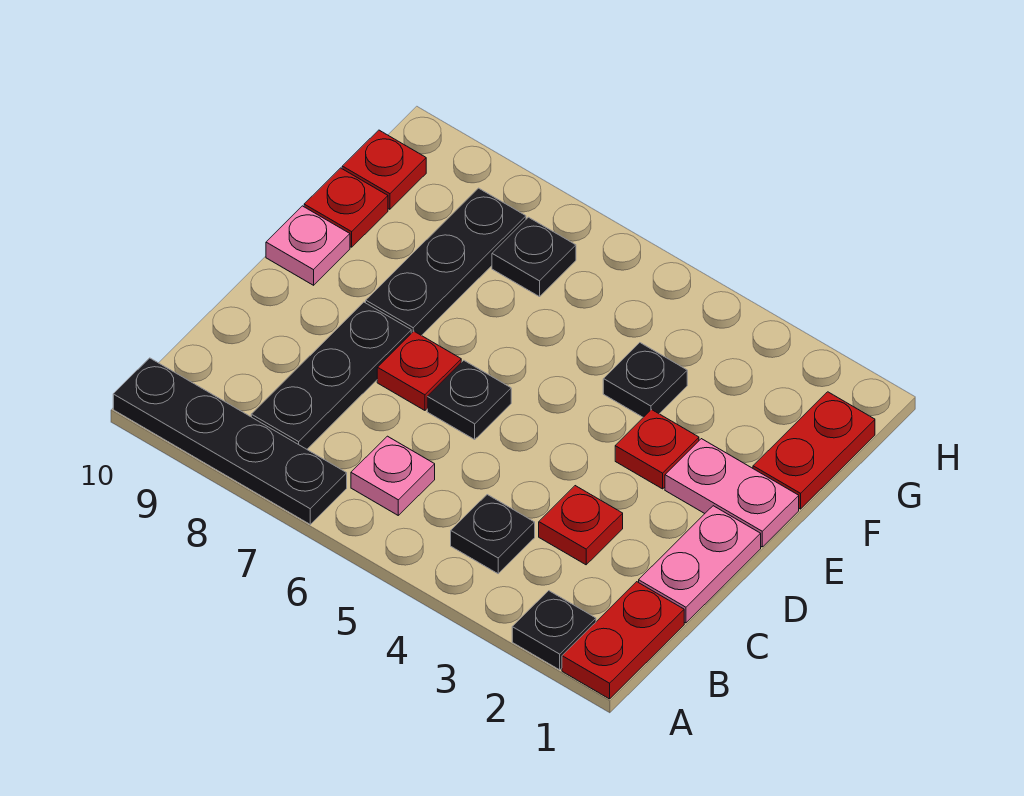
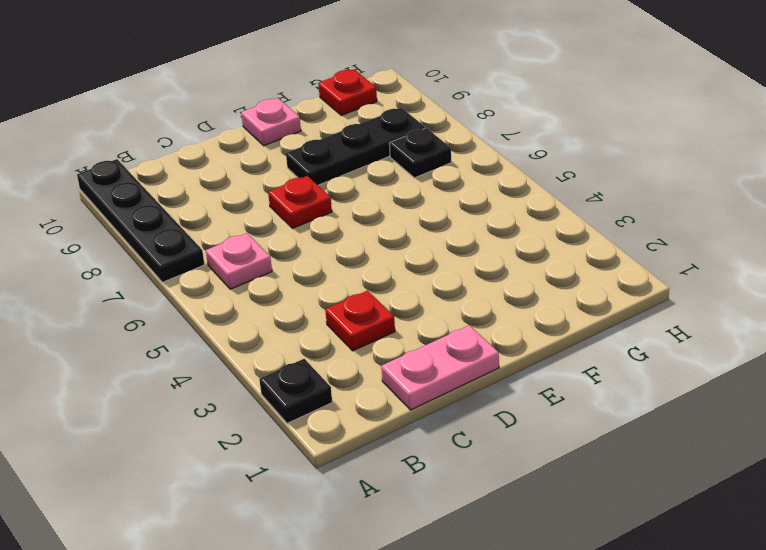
none -> red 1x2 plate [562,582,684,699]
none -> black 1x1 plate [451,495,535,574]
none -> black 1x3 plate [251,302,411,449]

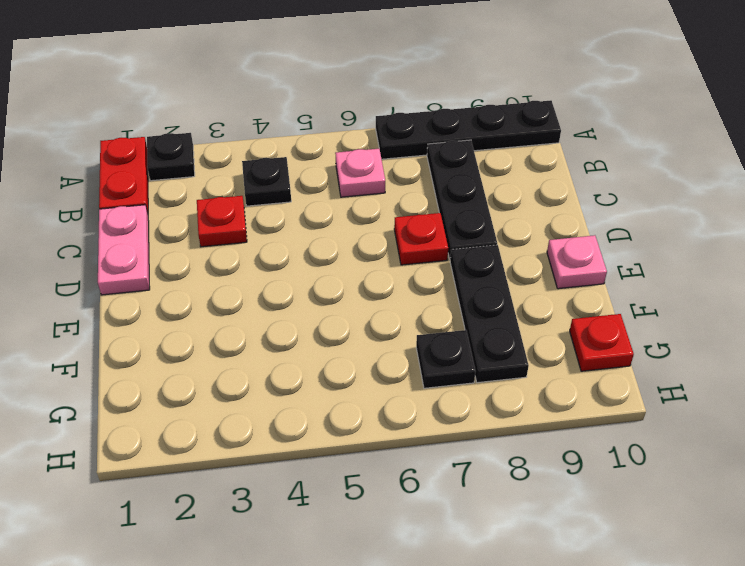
none -> black 1x1 plate [427,360,511,439]
none -> pink 1x2 plate [665,439,799,547]
none -> red 1x1 plate [615,410,699,489]

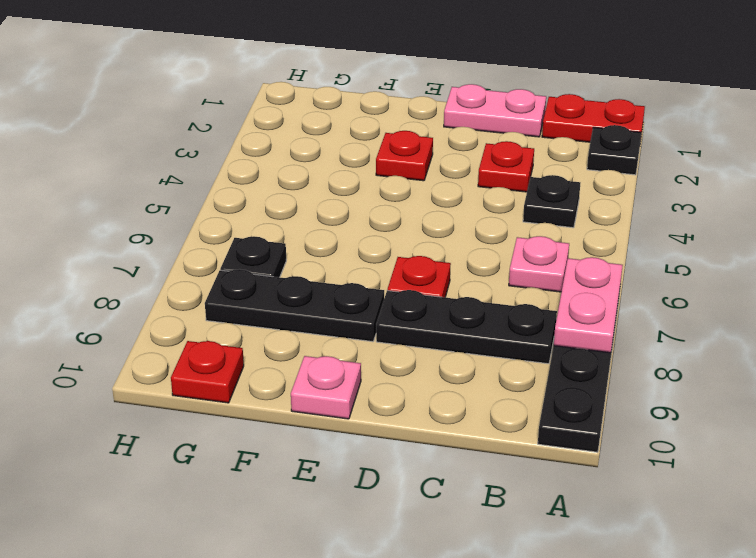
pink 1x2 plate [554,257,623,353] -> pink 1x2 plate moved to [665,439,799,547]
none -> black 1x1 plate [427,360,511,439]
none -> red 1x2 plate [753,392,875,509]
none -> black 1x1 plate [603,343,687,417]

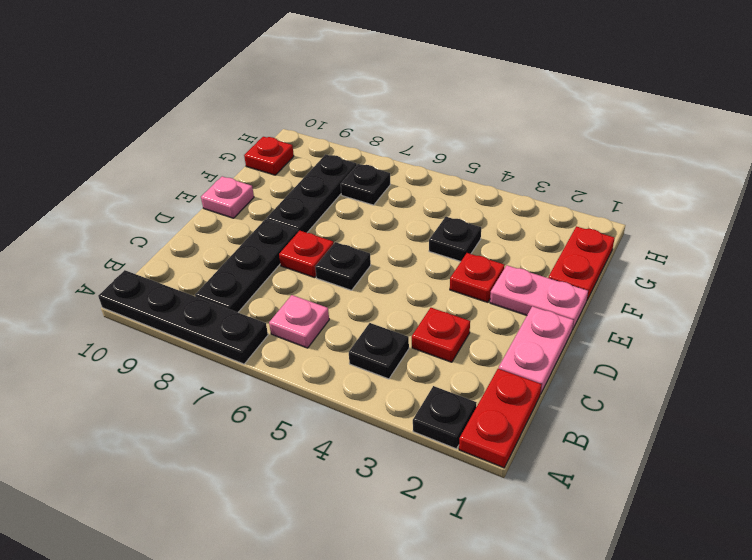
none -> red 1x1 plate [304,168,388,247]

